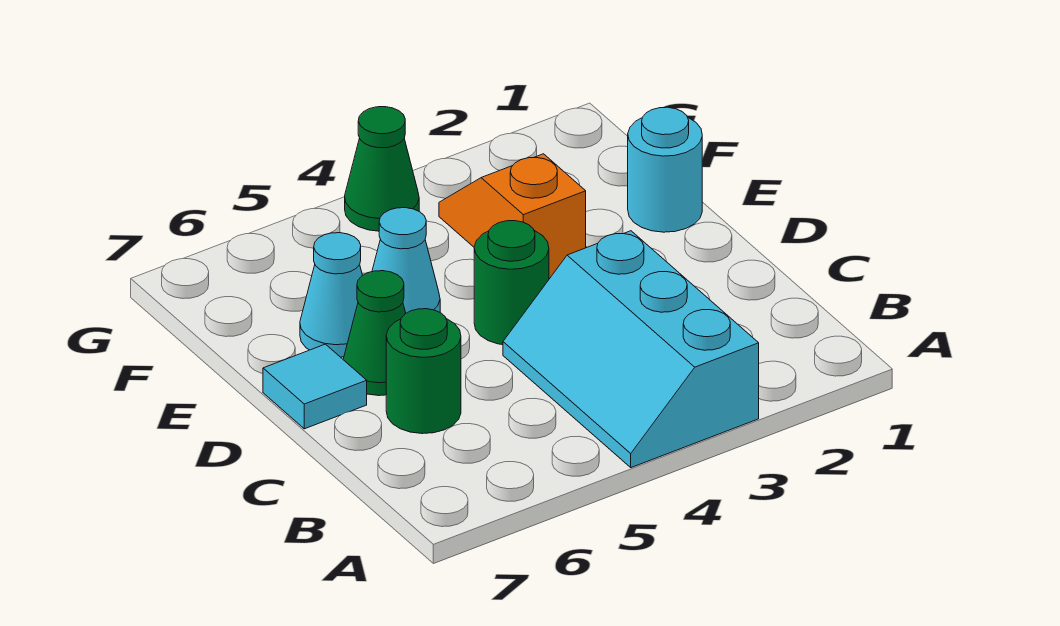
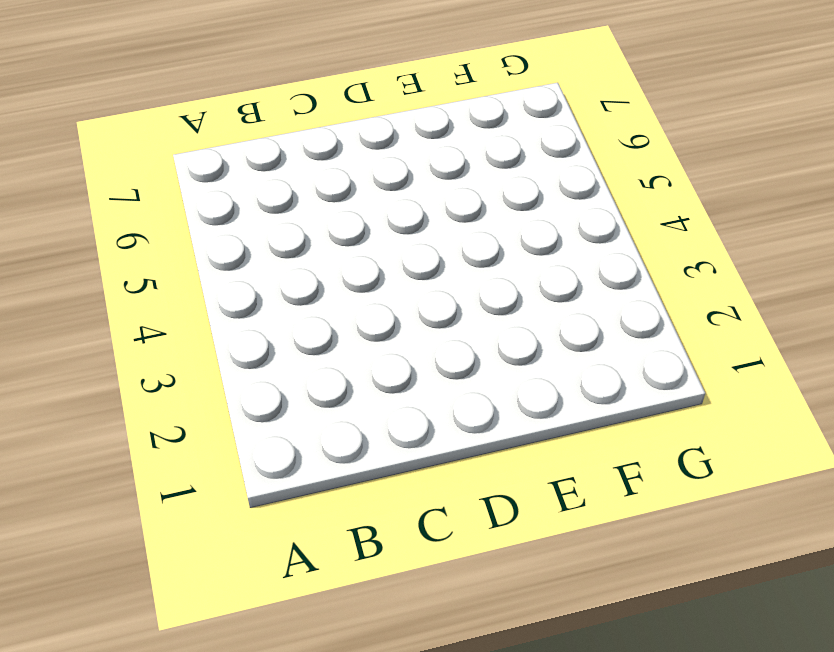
none -> cyan 2x3 slope [503,231,759,468]
none -> green 1x1 round brick [386,309,461,434]

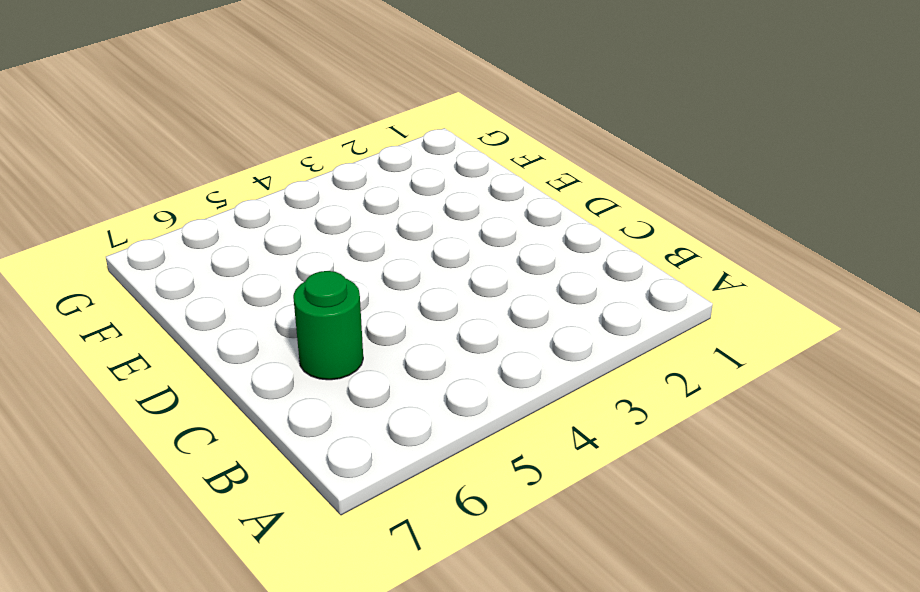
none -> cyan 2x3 slope [503,231,759,468]
none -> green 1x1 round brick [474,221,549,345]

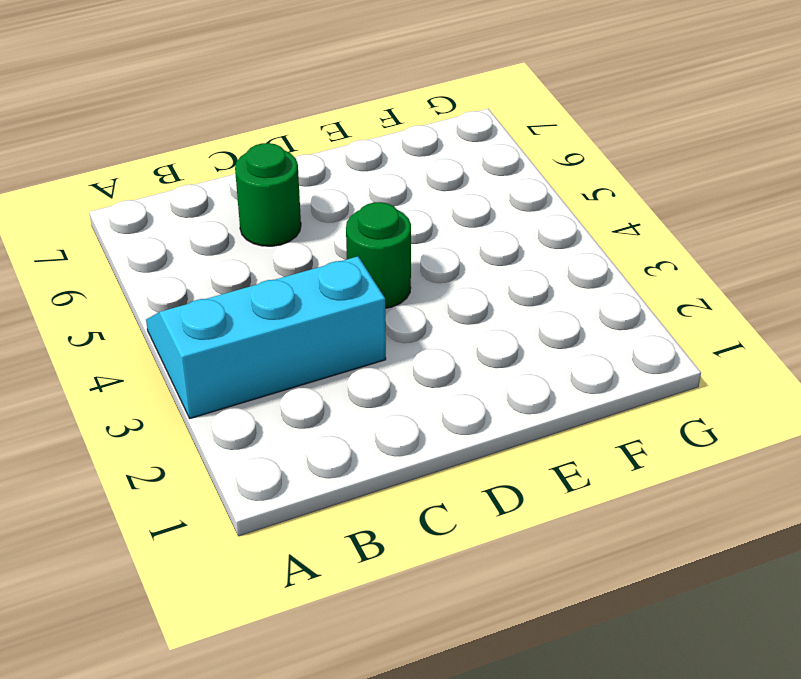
none -> green 1x1 cone [343,271,406,396]
none -> cyan 1x1 tile [263,344,367,429]

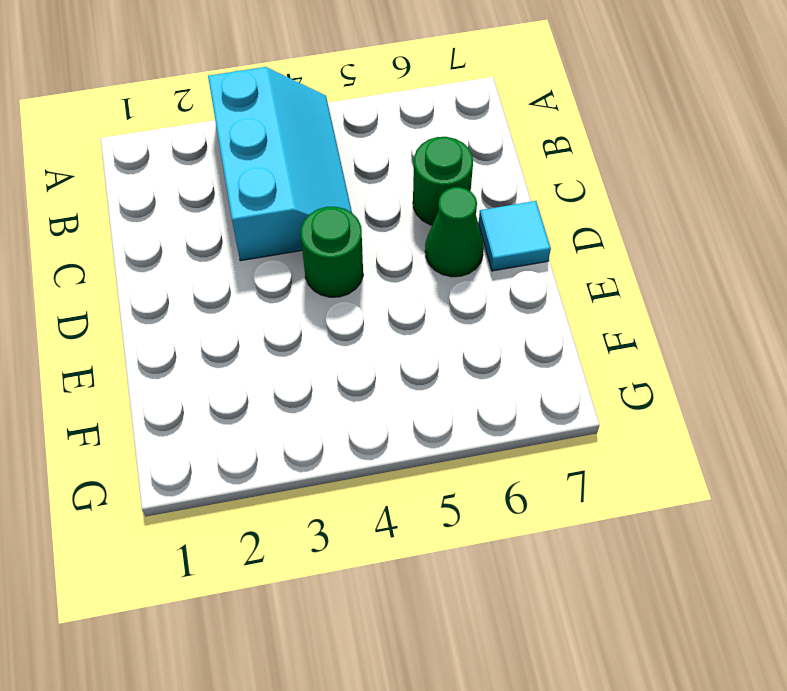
none -> cyan 1x1 round brick [628,107,702,232]
none -> orange 1x2 slope [439,154,586,279]

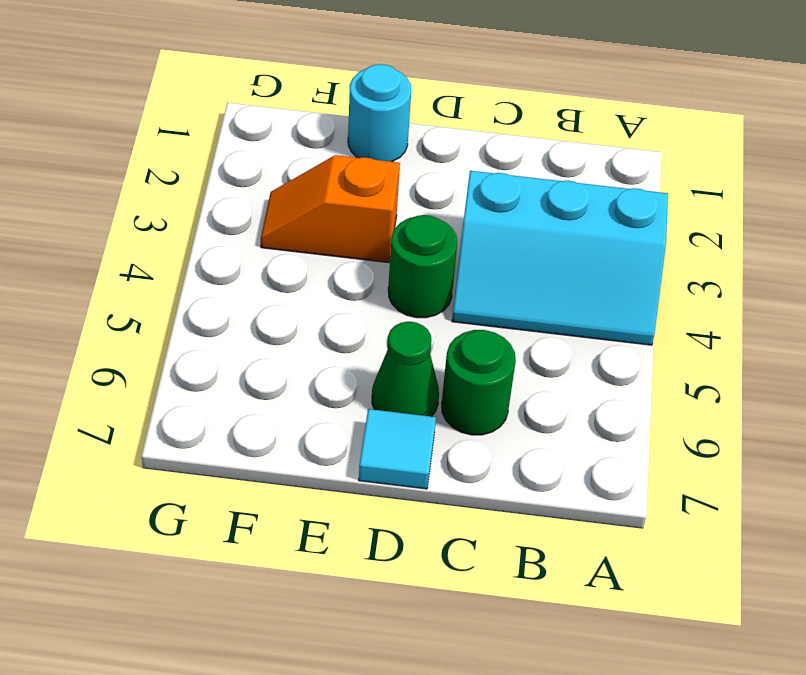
none -> cyan 1x1 cone [372,208,440,313]
none -> cyan 1x1 cone [300,233,362,357]

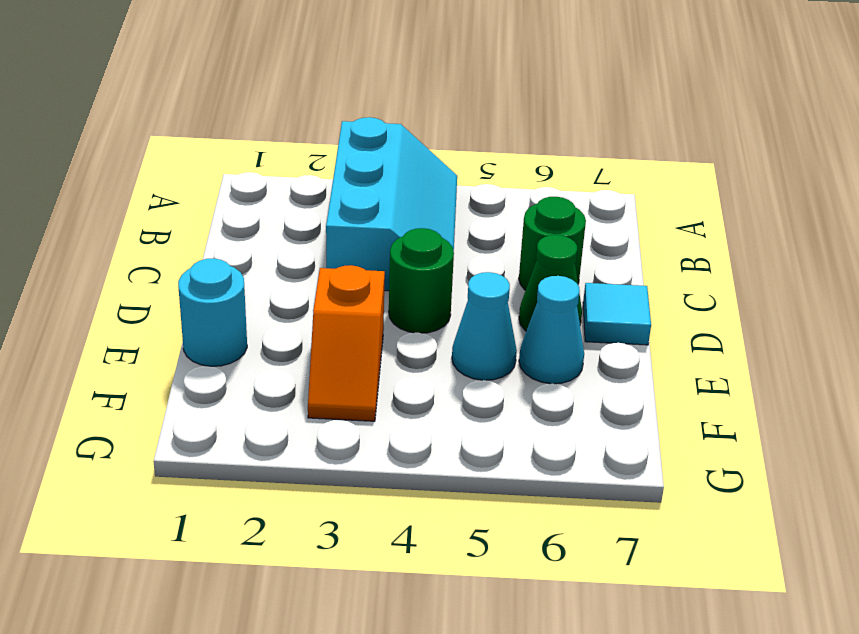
none -> green 1x1 cone [345,107,419,231]

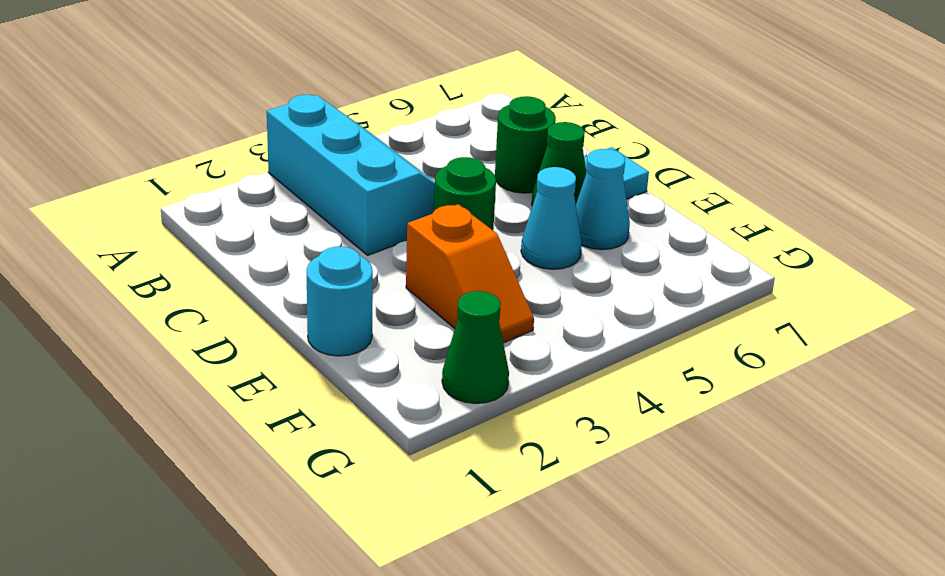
green 1x1 cone [442,291,509,404] -> green 1x1 cone moved to [345,107,419,231]

